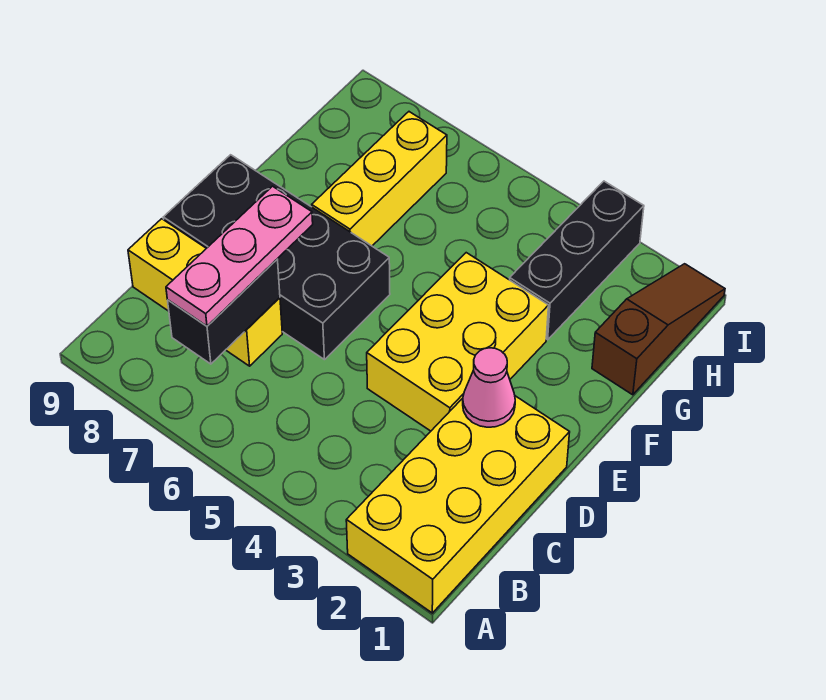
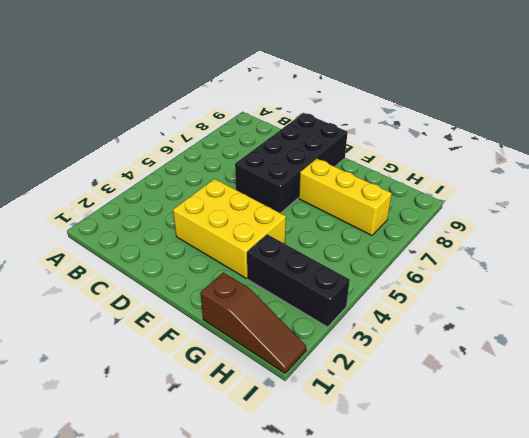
none -> yellow 2x4 brick [346,396,570,613]
none -> yellow 1x3 brick [128,219,282,366]

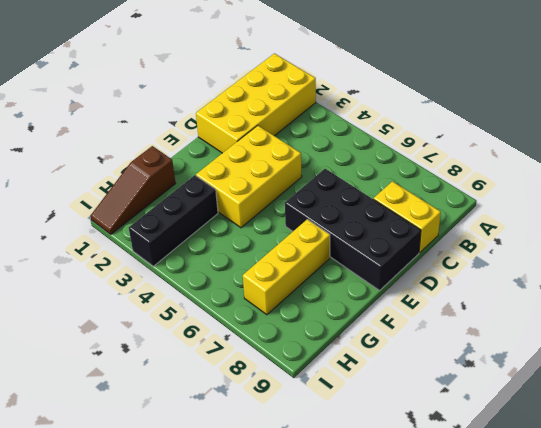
yellow 1x2 brick [373,181,441,253] -> yellow 1x3 brick [128,219,282,366]
none -> black 1x2 brick [168,259,280,364]
none -> pink 1x1 cone [463,348,515,427]

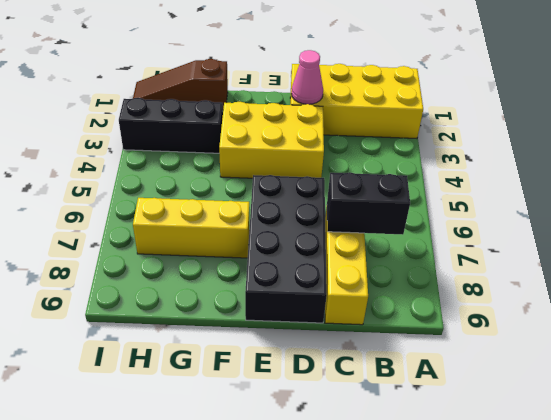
none -> pink 1x3 plate [166,186,313,326]

